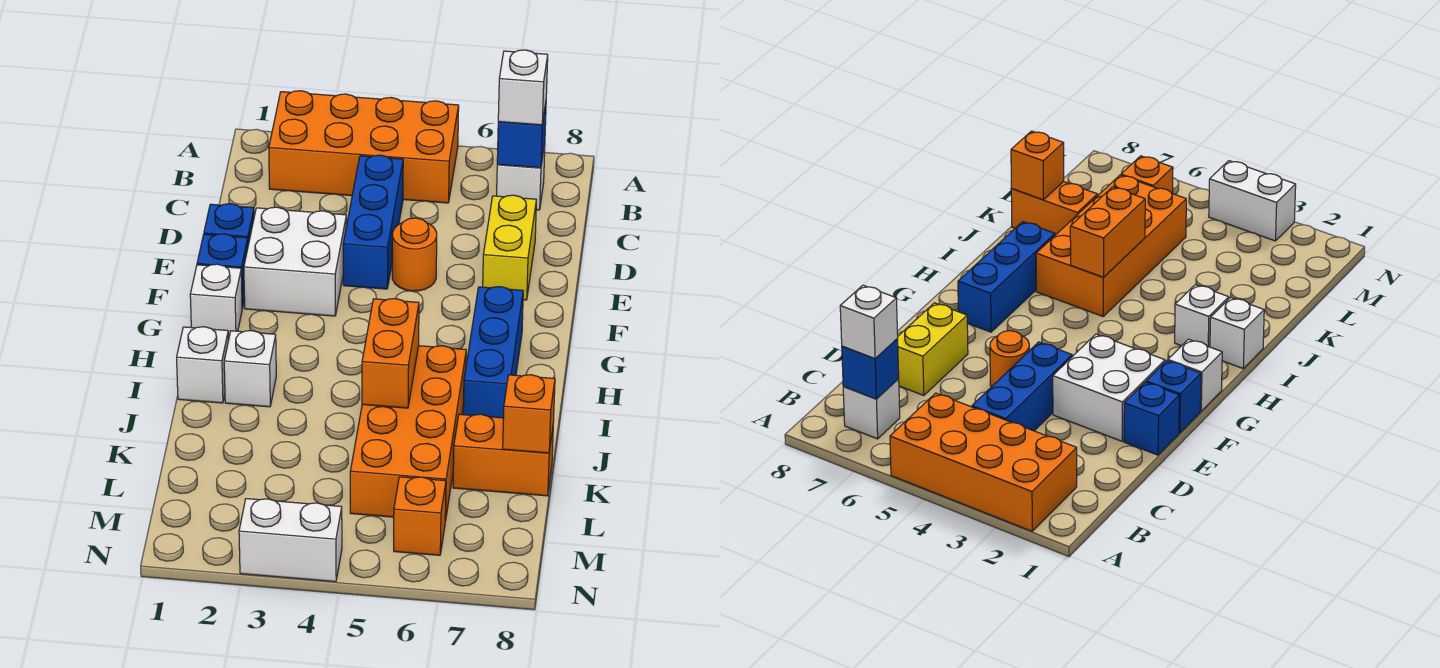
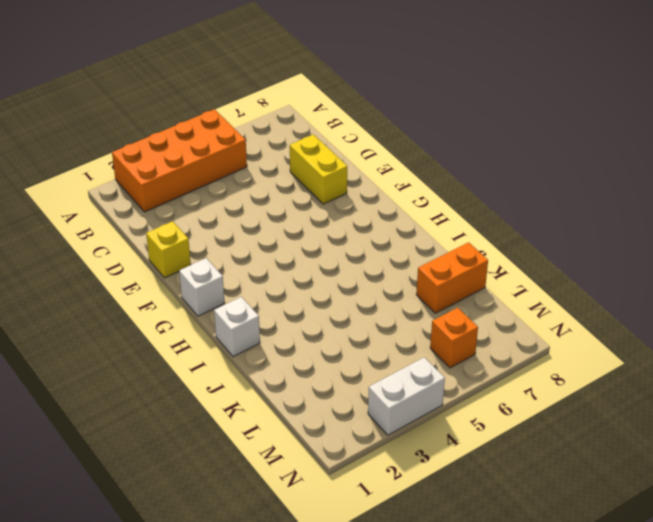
yellow 1x1 brick [146,221,191,278] -> blue 1x1 brick [204,204,254,244]
none -> white 1x1 brick [497,144,545,210]
none -> blue 1x3 brick [343,155,403,289]
none -> white 2x2 brick [244,207,346,316]

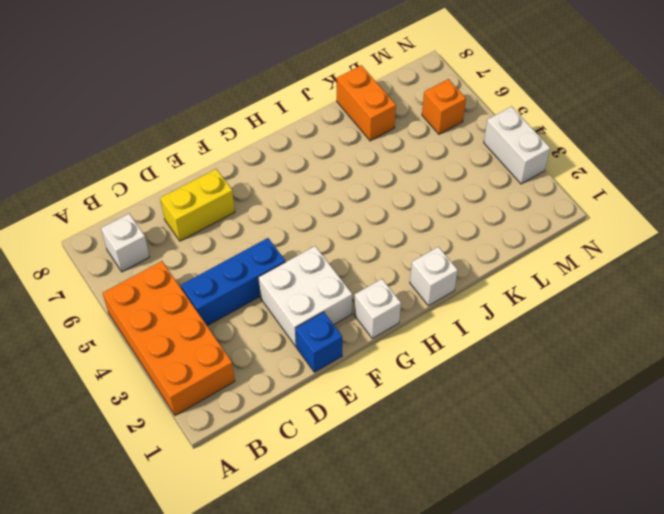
none -> orange 1x1 round brick [392,218,437,291]
none -> blue 1x1 brick [197,234,248,308]
none -> blue 1x3 brick [463,287,523,418]

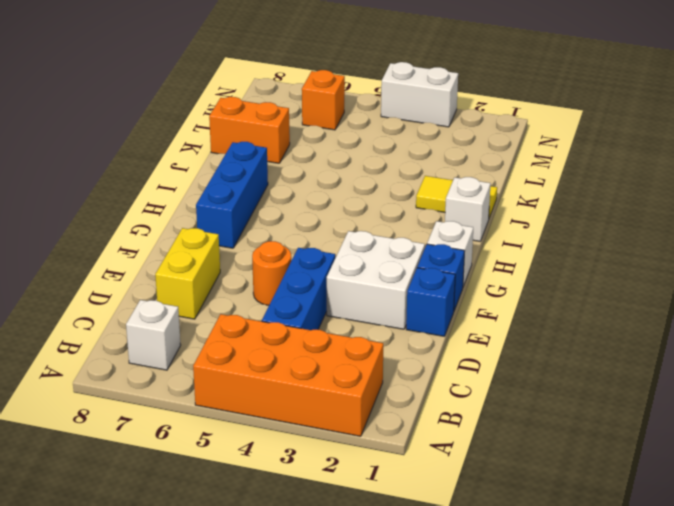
yellow 1x2 tile [416,176,497,218] -> none
none -> white 1x1 brick [224,331,276,407]
none -> orange 2x4 brick [350,346,466,521]
none -> blue 1x1 brick [497,103,546,168]

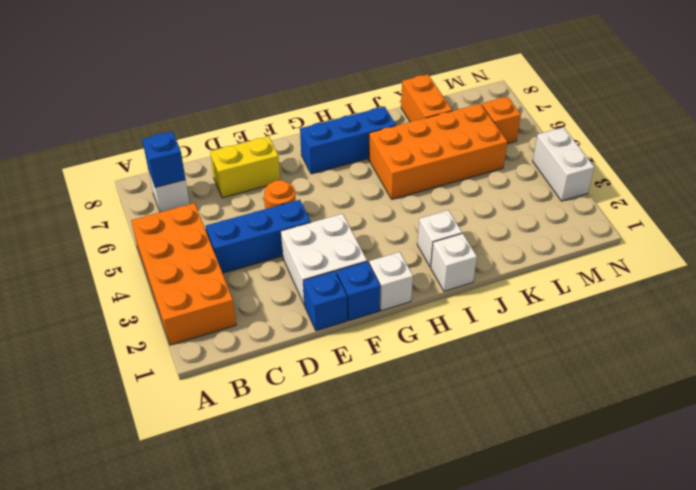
none -> orange 1x2 brick [362,298,419,408]
none -> orange 1x1 brick [503,375,555,453]
none -> white 1x1 brick [498,50,548,125]

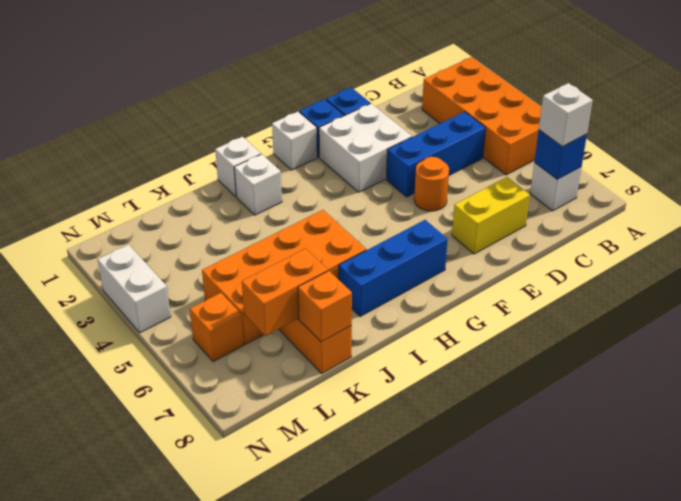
orange 1x2 brick [242,249,328,336] -> orange 1x2 brick moved to [362,298,419,408]

